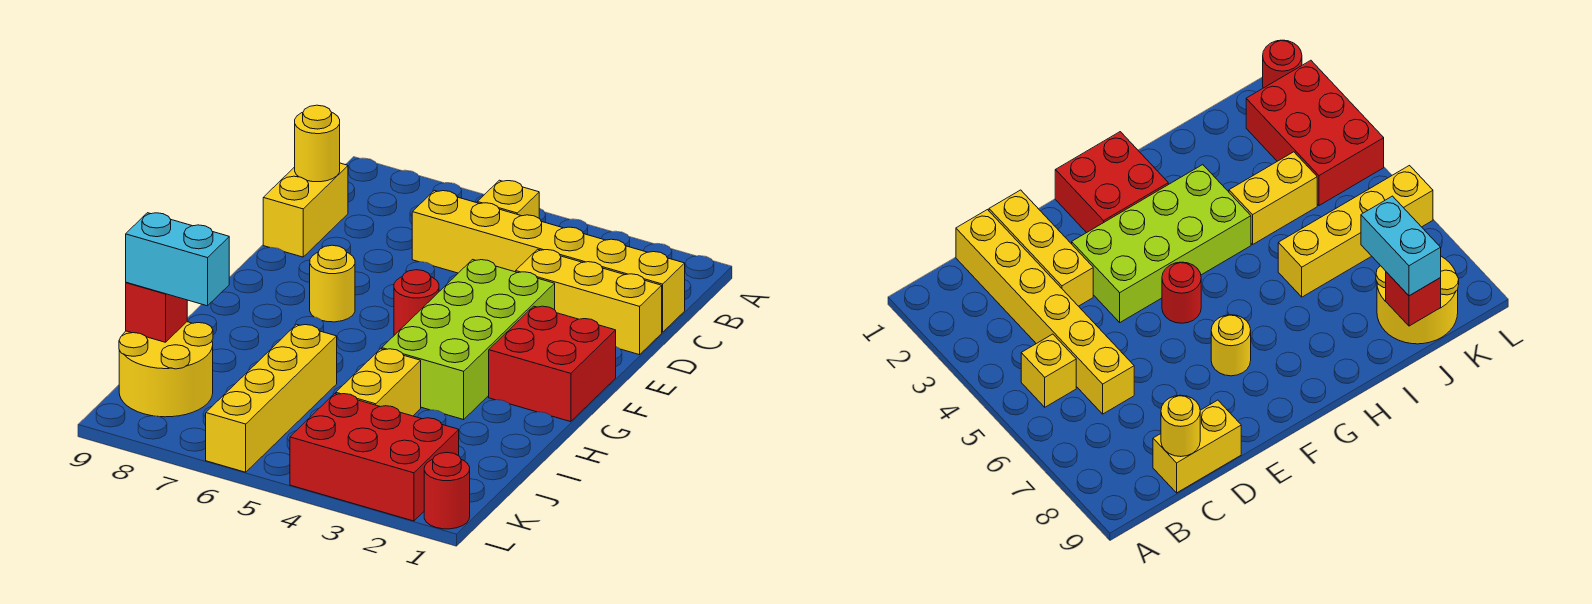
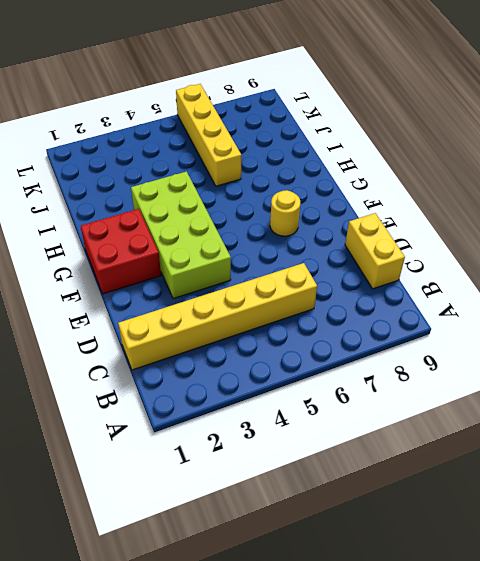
none -> yellow 1x1 brick [477,180,539,218]
none -> yellow 1x3 brick [516,249,662,355]
none -> red 1x1 round brick [394,270,439,335]

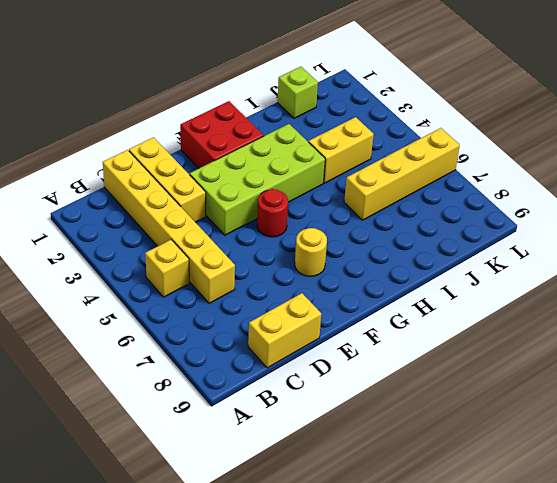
lime 1x1 brick [277,67,318,118] -> none
none -> yellow 2x2 round brick [119,322,213,417]
none -> red 2x3 brick [290,394,459,521]
none -> red 1x1 round brick [424,452,470,529]

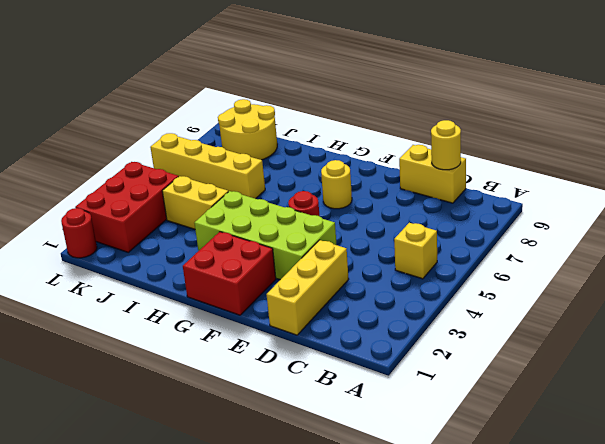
none -> yellow 1x6 brick [412,191,685,332]
none -> red 1x1 brick [126,282,187,342]
none -> cyan 1x2 brick [126,213,229,306]

